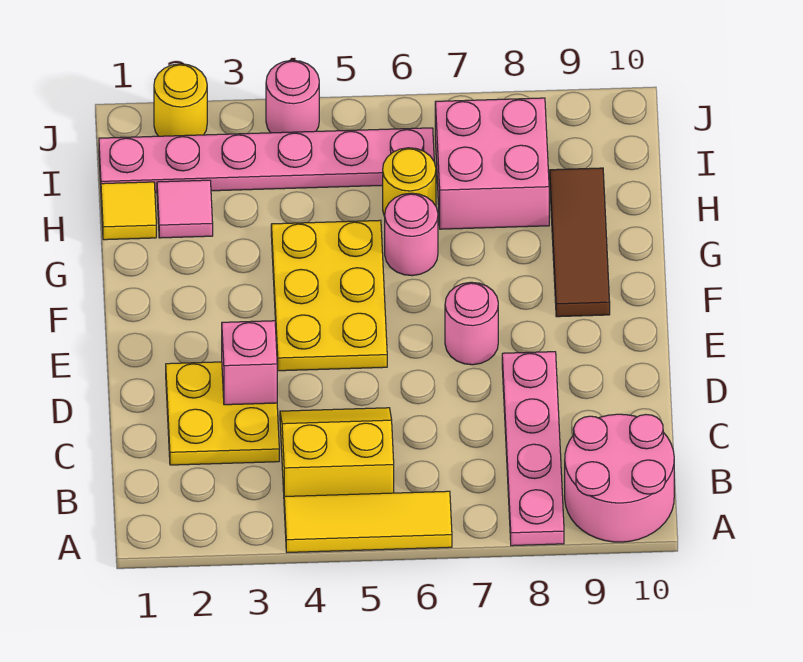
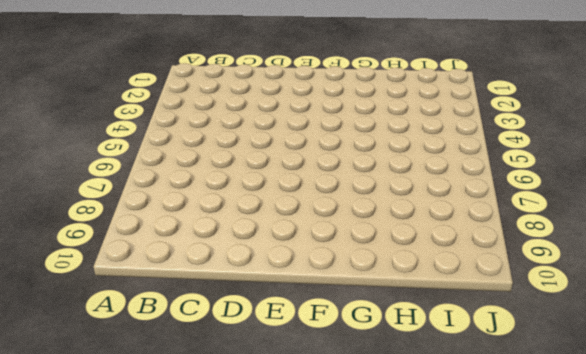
none -> yellow 1x3 tile [284,491,452,552]
none -> pink 1x4 plate [502,352,564,546]
none -> pink 2x2 round brick [565,414,674,542]

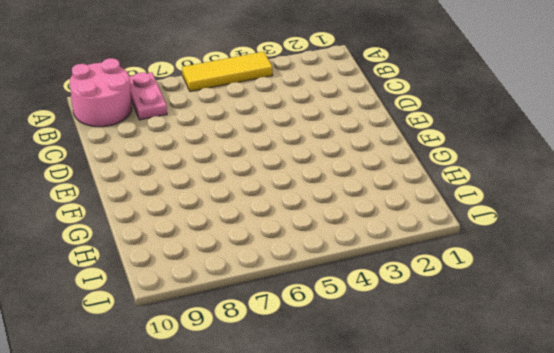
pink 1x2 plate [129,72,167,120] -> pink 1x4 plate [502,352,564,546]
none -> yellow 2x2 slope [280,408,394,496]
none -> yellow 2x2 plate [166,362,279,465]
none -> yellow 2x3 plate [271,220,387,371]

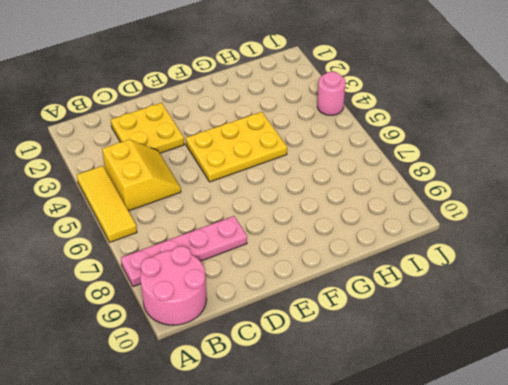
none -> pink 1x1 round brick [445,282,498,365]
none -> brown 1x3 tile [550,168,610,317]
none -> pink 1x1 round brick [385,193,438,276]

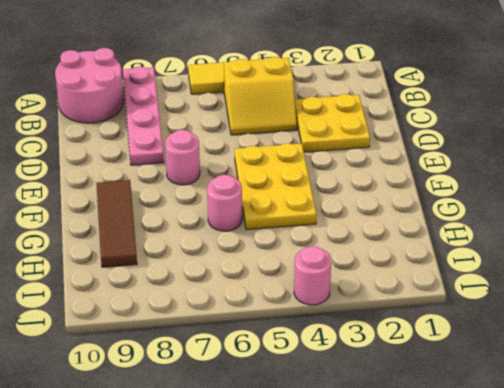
none -> yellow 1x1 tile [101,182,156,240]
none -> pink 1x1 tile [157,180,213,238]
none -> yellow 1x1 round brick [383,148,436,216]

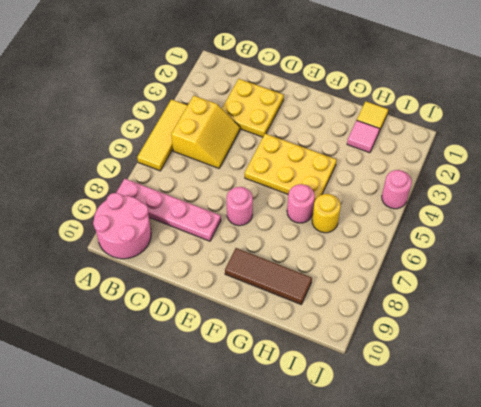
none -> pink 2x2 brick [435,98,549,229]
none -> pink 1x6 plate [99,128,434,193]
none -> yellow 1x1 round brick [154,64,207,136]

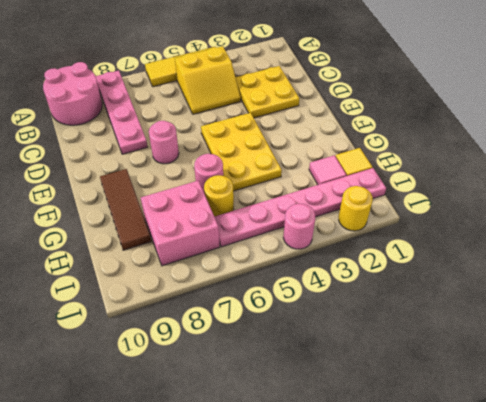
none -> pink 1x1 brick [222,321,277,405]

